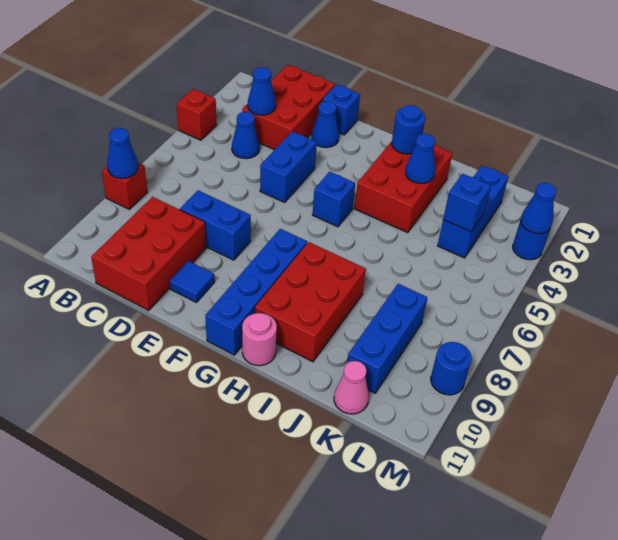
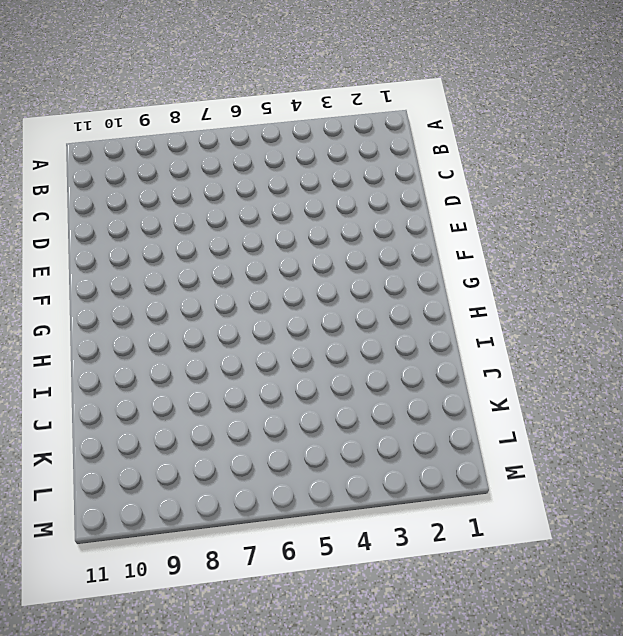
none -> red 1x1 brick [177,89,217,140]
none -> red 1x1 brick [102,163,147,209]
none -> red 2x3 brick [242,65,335,150]

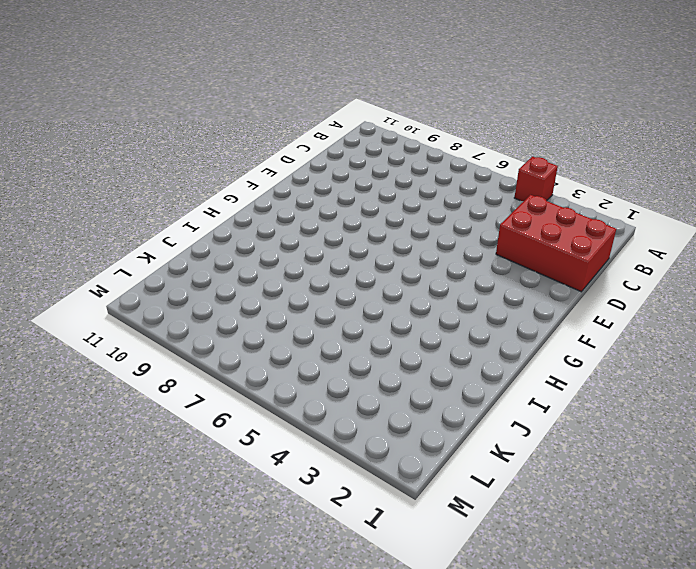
none -> red 1x1 brick [102,163,147,209]
none -> blue 1x1 cone [232,112,260,159]
none -> red 2x3 brick [91,197,206,310]

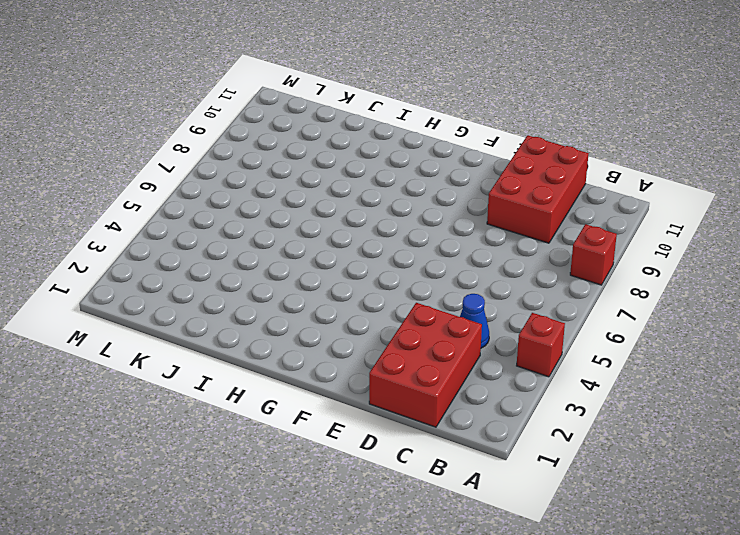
none -> blue 1x2 brick [180,191,251,260]
none -> blue 1x1 brick [323,84,360,135]
none -> blue 1x1 cone [312,101,339,148]

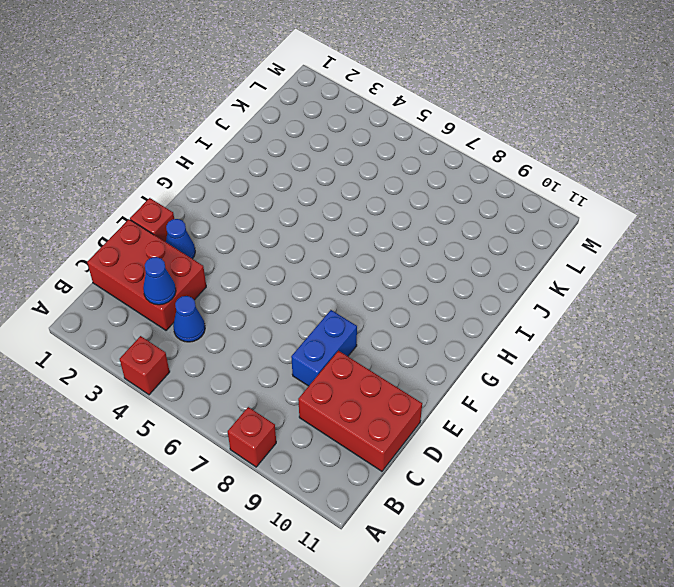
red 1x1 brick [130,198,174,242] -> blue 1x1 brick [323,84,360,135]
none -> blue 1x2 brick [260,132,317,202]
none -> blue 1x1 tile [170,261,215,303]
none -> blue 1x1 brick [313,172,355,227]

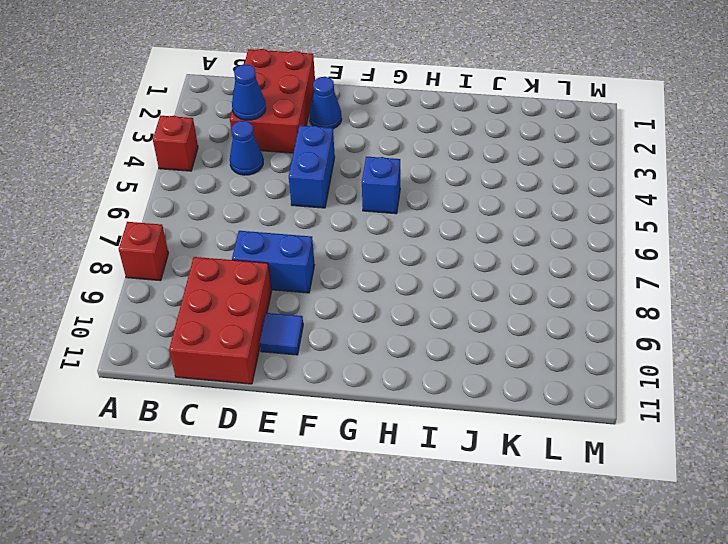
none -> blue 1x1 brick [323,84,360,135]
none -> blue 1x4 brick [205,229,307,355]
none -> red 2x3 brick [354,141,452,233]

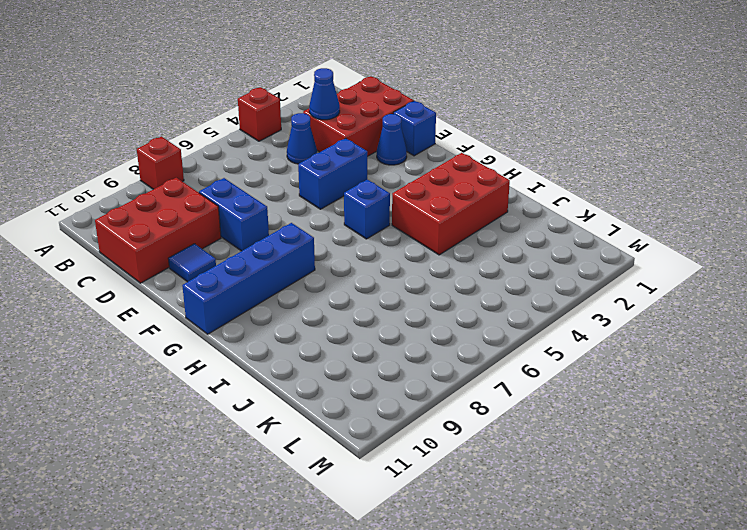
none -> red 2x3 brick [255,242,366,362]
none -> pink 1x1 round brick [242,313,277,366]
none -> blue 1x3 brick [437,165,509,258]

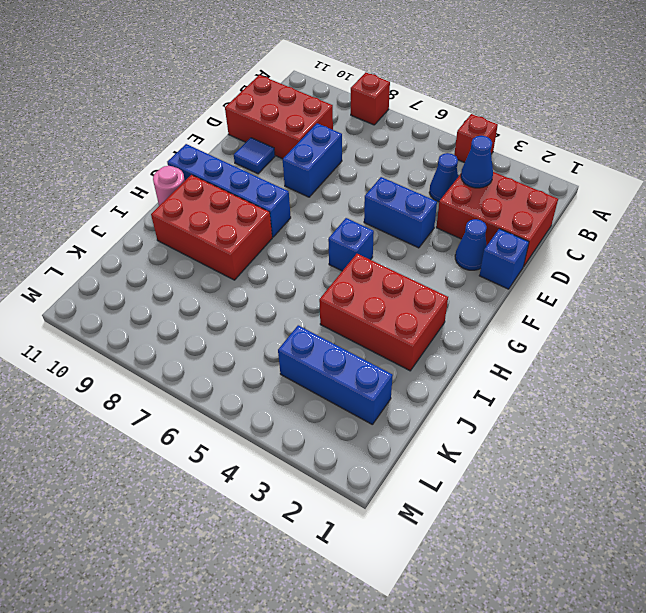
none -> blue 1x3 brick [347,284,427,393]
none -> pink 1x1 cone [334,361,369,414]
none -> blue 1x1 round brick [513,220,550,260]

